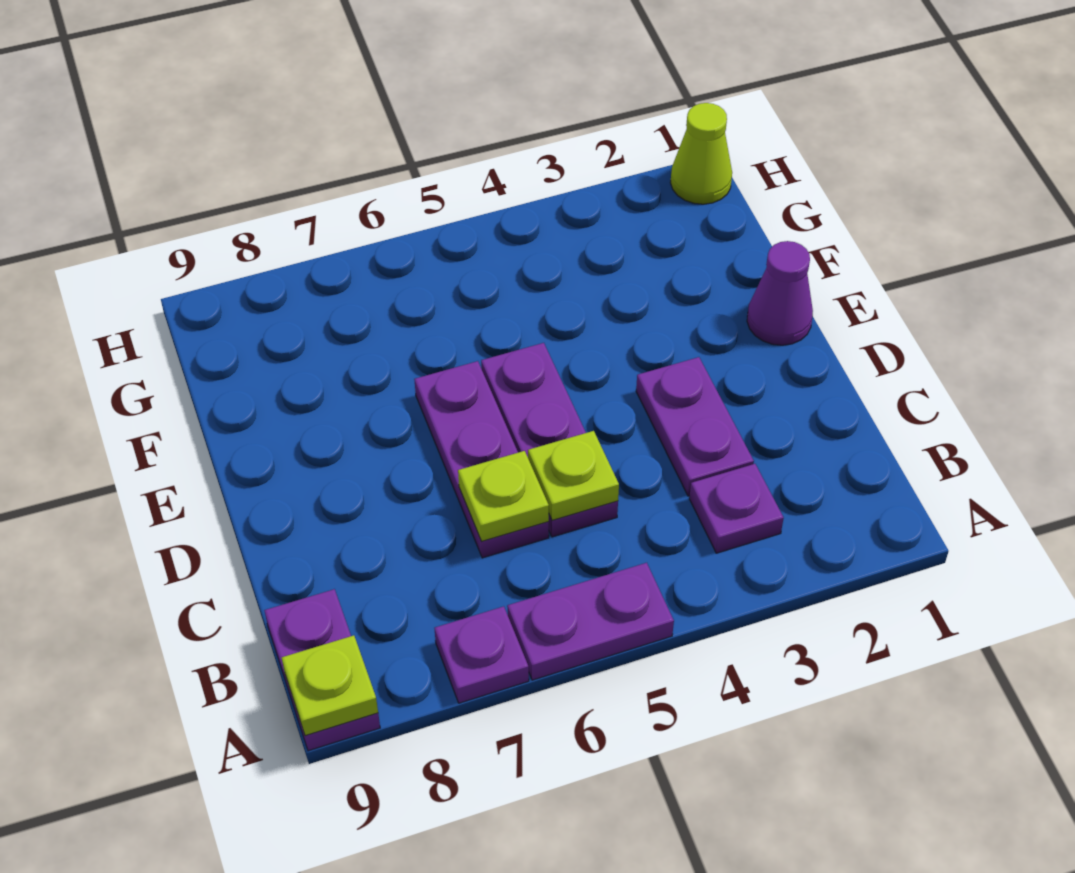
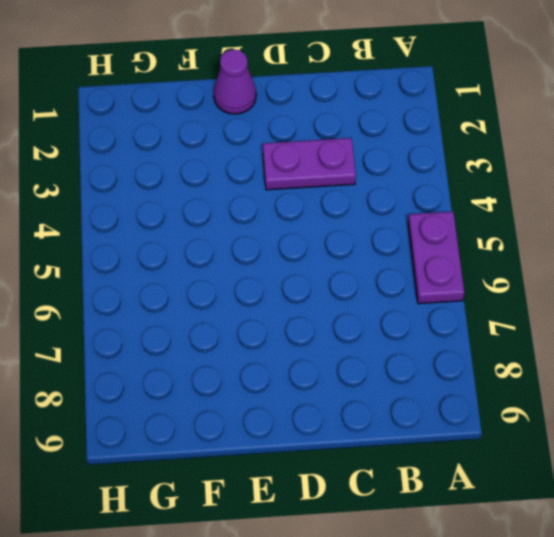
none -> purple 1x1 plate [435,606,529,703]
none -> purple 1x2 plate [264,589,380,751]
none -> purple 1x1 plate [689,464,784,553]

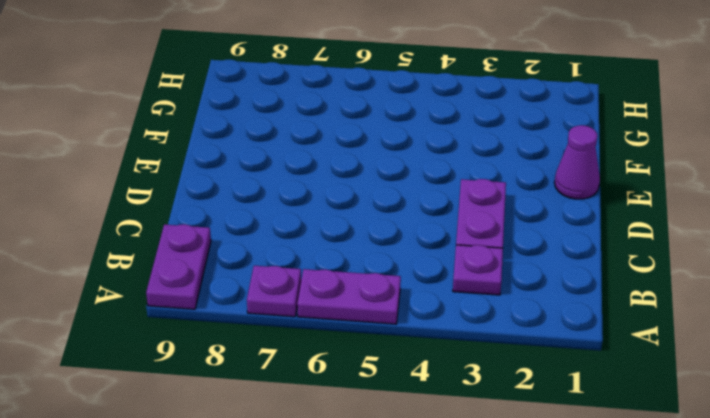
none -> purple 1x3 plate [481,343,618,537]
none -> purple 1x3 plate [414,361,549,558]
none -> lime 1x1 cone [670,103,732,204]

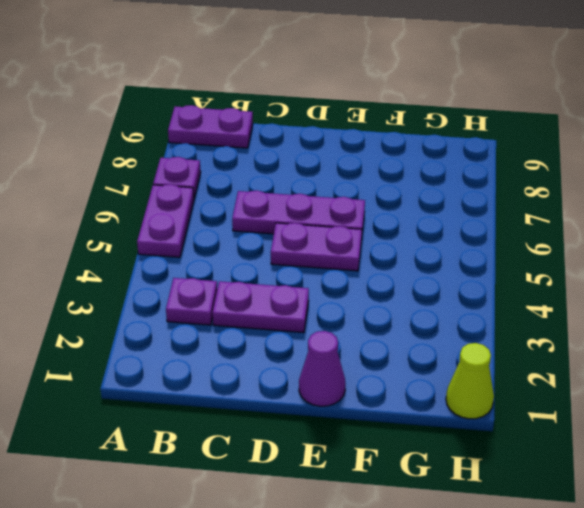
purple 1x2 plate [271,223,362,271] -> purple 1x3 plate [481,343,618,537]
none -> lime 1x1 plate [282,635,378,736]
none -> lime 1x1 plate [528,431,619,520]
none -> lime 1x1 plate [458,451,549,542]

